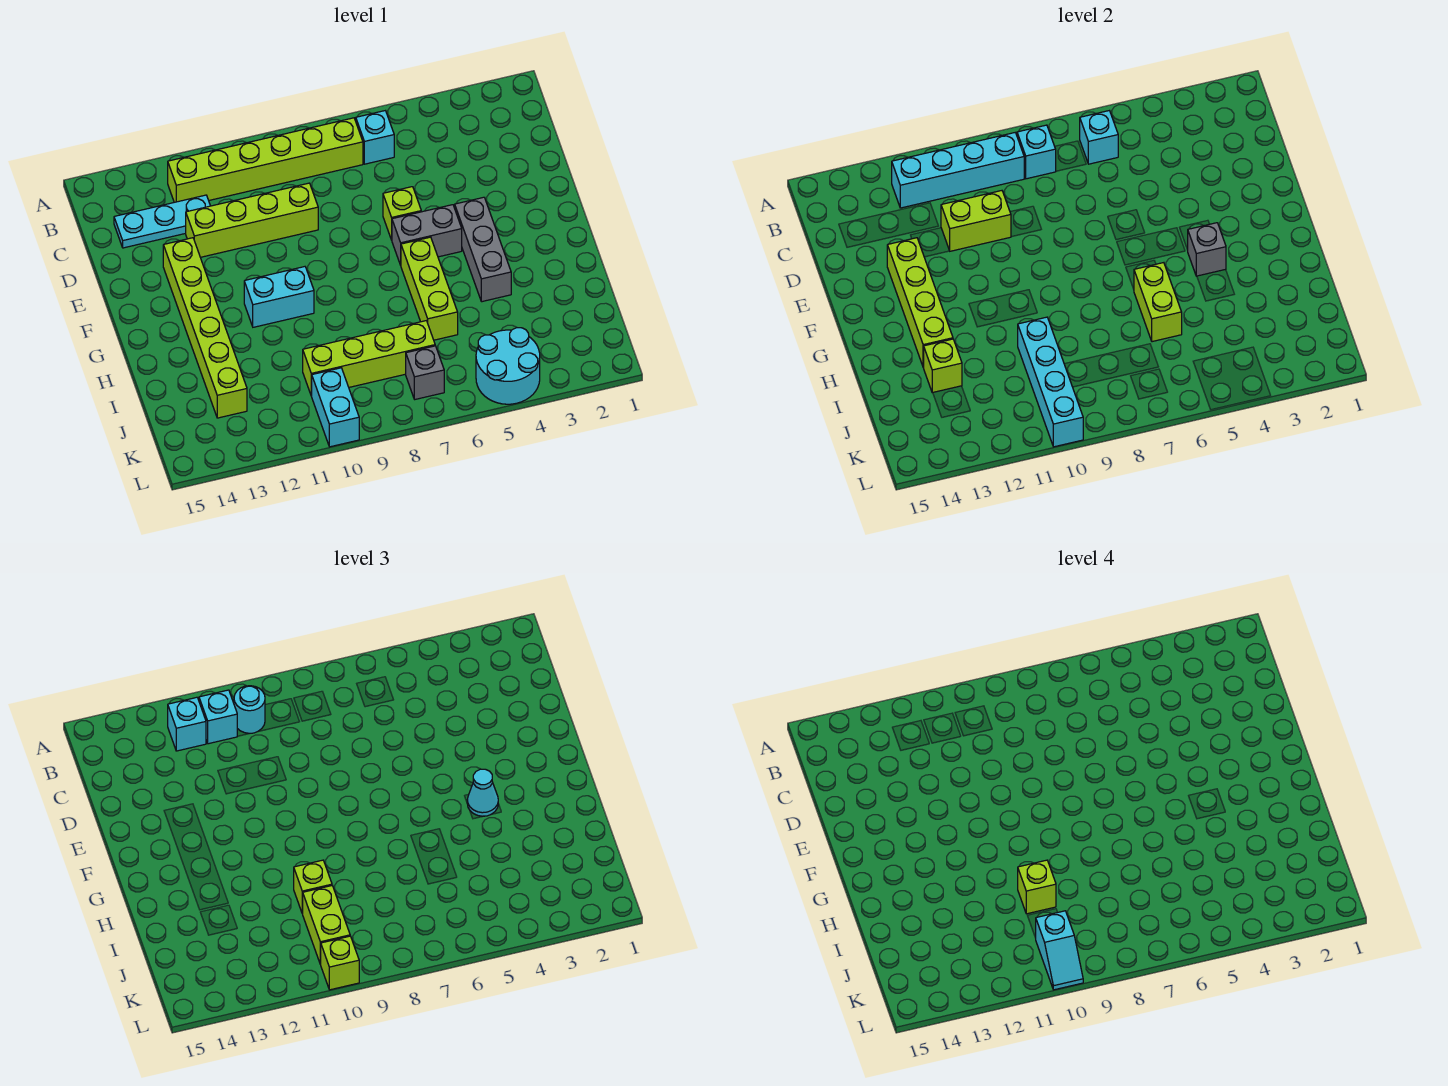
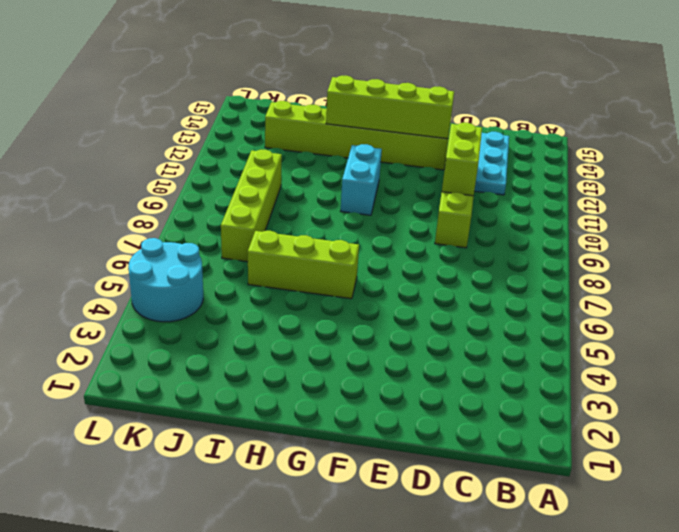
none -> cyan 1x1 brick [356,111,394,164]
none -> lime 1x6 brick [168,118,363,202]
none -> lime 1x1 brick [383,187,421,240]
none -> grey 1x3 brick [455,197,511,302]

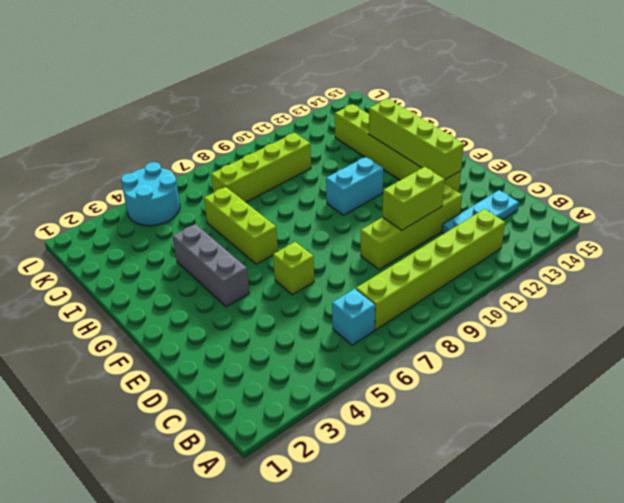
none -> grey 1x2 brick [392,205,462,265]
none -> grey 1x1 brick [406,346,444,399]
none -> cyan 1x2 brick [312,368,359,447]
none -> cyan 1x1 brick [1080,111,1118,164]

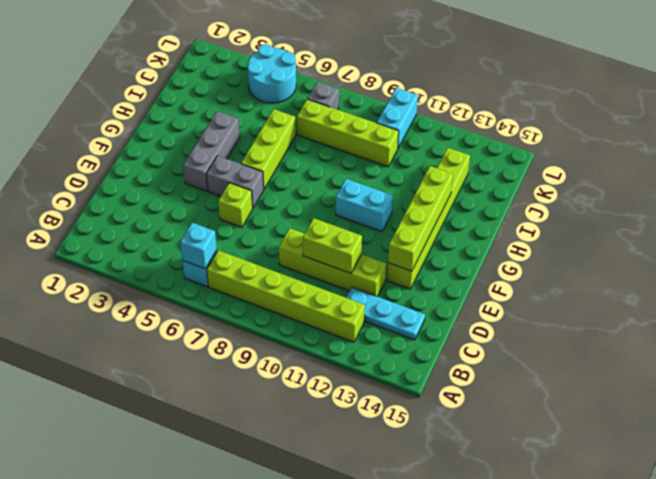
none -> cyan 1x1 brick [1017,125,1056,179]
none -> cyan 1x4 brick [892,133,1024,208]
none -> grey 1x1 brick [1188,223,1226,276]
none -> lime 1x2 brick [1134,263,1182,342]

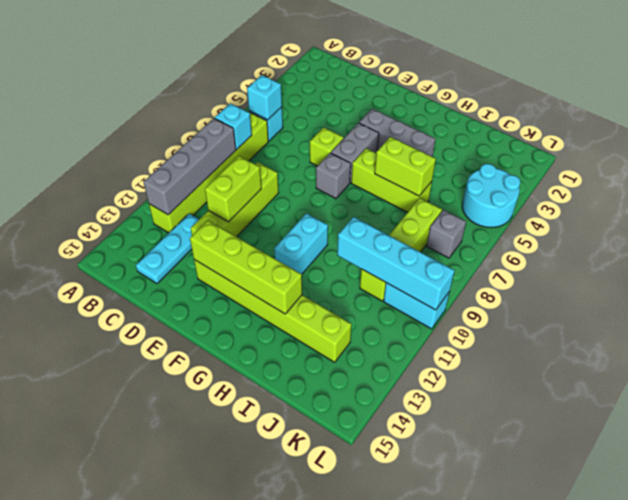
grey 1x4 brick [143,118,236,215] -> cyan 1x4 brick [892,133,1024,208]
grey 1x1 brick [316,153,351,199] -> grey 1x1 brick moved to [1188,223,1226,276]
none -> lime 1x1 brick [924,339,962,393]
none -> cyan 1x1 round brick [234,686,265,733]
none -> cyan 1x1 brick [199,690,237,744]
none -> cyan 1x1 brick [168,697,206,751]

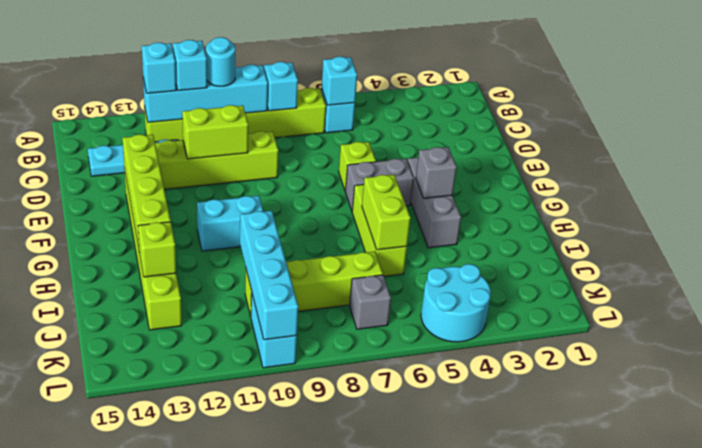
none -> cyan 1x1 cone [467,769,498,816]
none -> lime 1x1 brick [294,860,332,914]
none -> lime 1x2 brick [303,886,350,964]
none -> lime 1x1 brick [320,936,359,990]

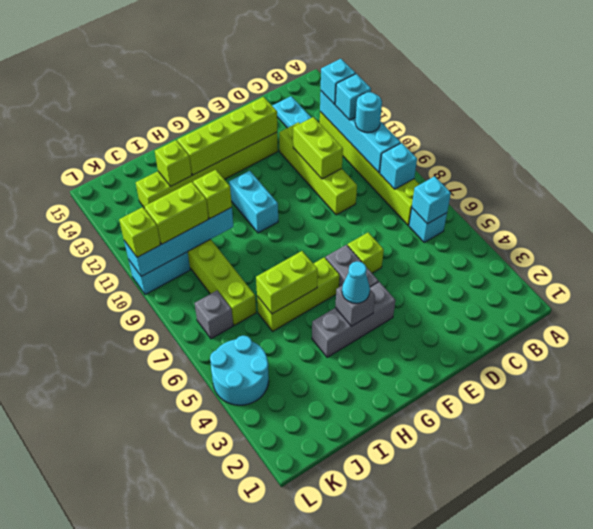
none -> lime 1x1 brick [1018,860,1056,914]
none -> cyan 1x2 slope [1036,911,1083,990]

